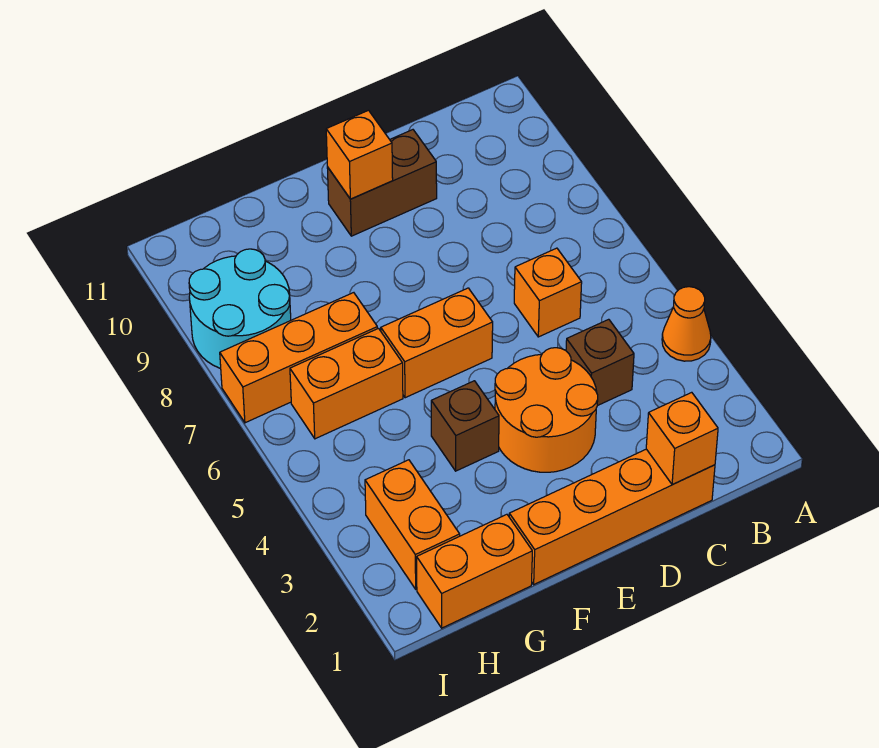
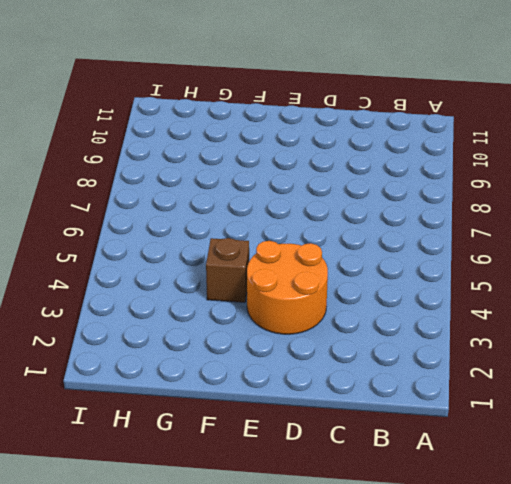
none -> orange 1x1 cone [662,287,711,361]
none -> orange 1x4 brick [509,449,715,584]
none -> brown 1x1 brick [566,319,634,406]

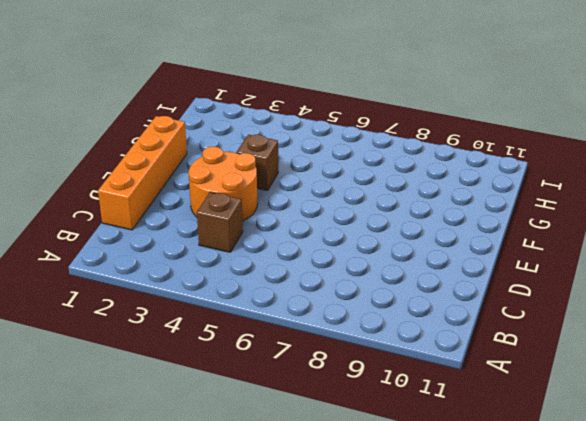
none -> orange 1x1 cone [662,287,711,361]
none -> orange 1x1 brick [514,248,582,337]
none -> brown 1x2 brick [327,130,437,236]

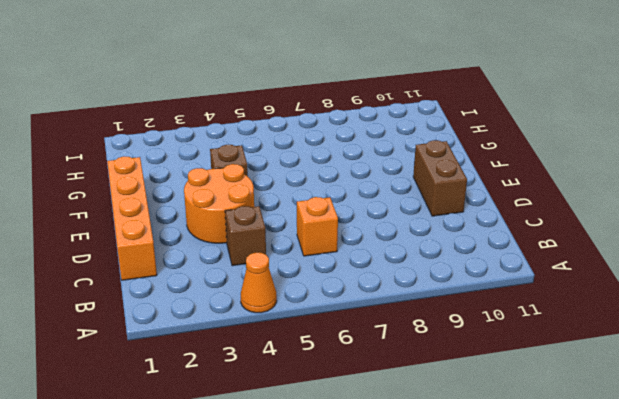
none -> orange 1x2 brick [381,288,493,398]
none -> orange 1x2 brick [417,514,532,628]
none -> orange 1x2 brick [290,328,403,439]

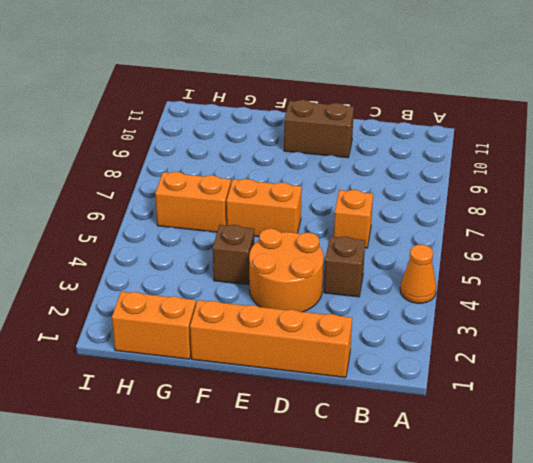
none -> orange 1x3 brick [220,293,377,423]
none -> orange 1x2 brick [365,460,460,589]
none -> cyan 2x2 round brick [189,249,291,369]

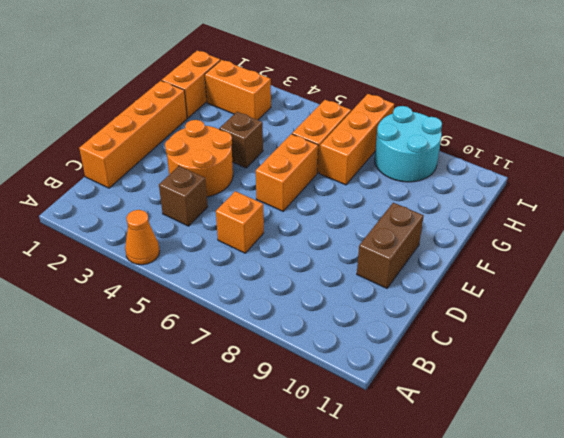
none -> orange 1x1 brick [646,392,718,485]
none -> orange 1x1 brick [326,110,393,199]

